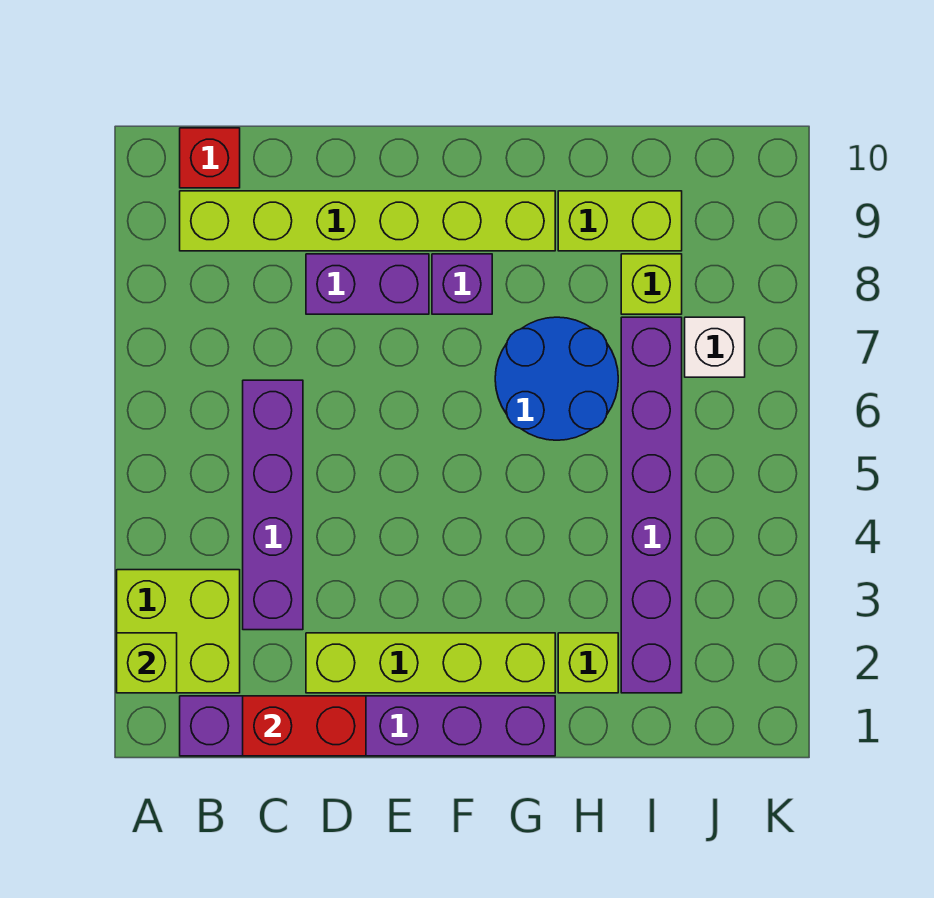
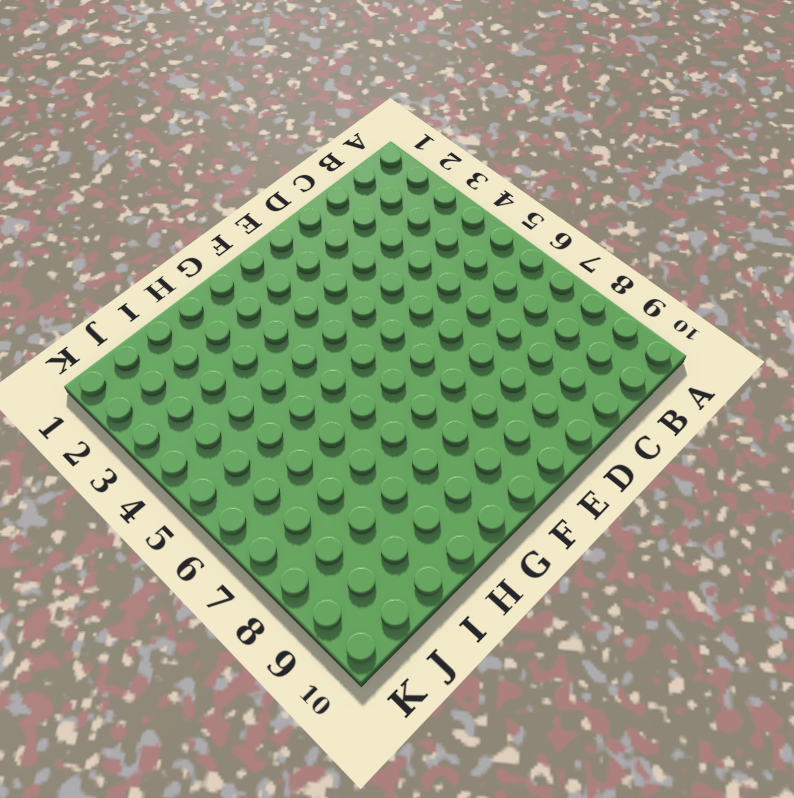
none -> lime 2x2 brick [117,570,240,693]
none -> purple 1x6 brick [180,696,555,756]
none -> lime 1x6 brick [180,191,555,251]

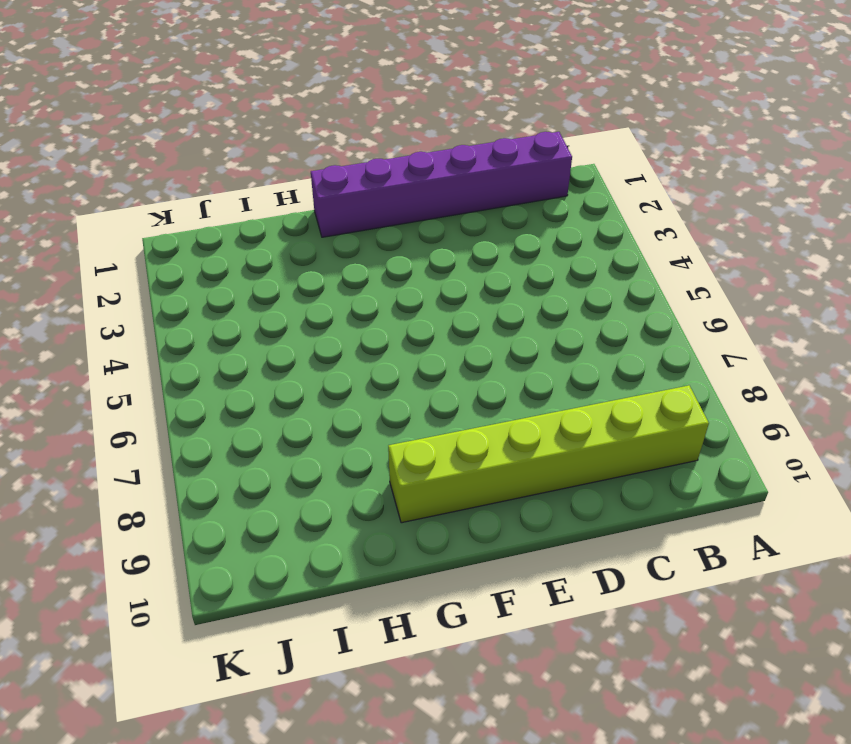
none -> lime 2x2 brick [117,570,240,693]
none -> red 1x1 brick [180,128,240,188]
none -> purple 1x4 brick [243,380,303,630]

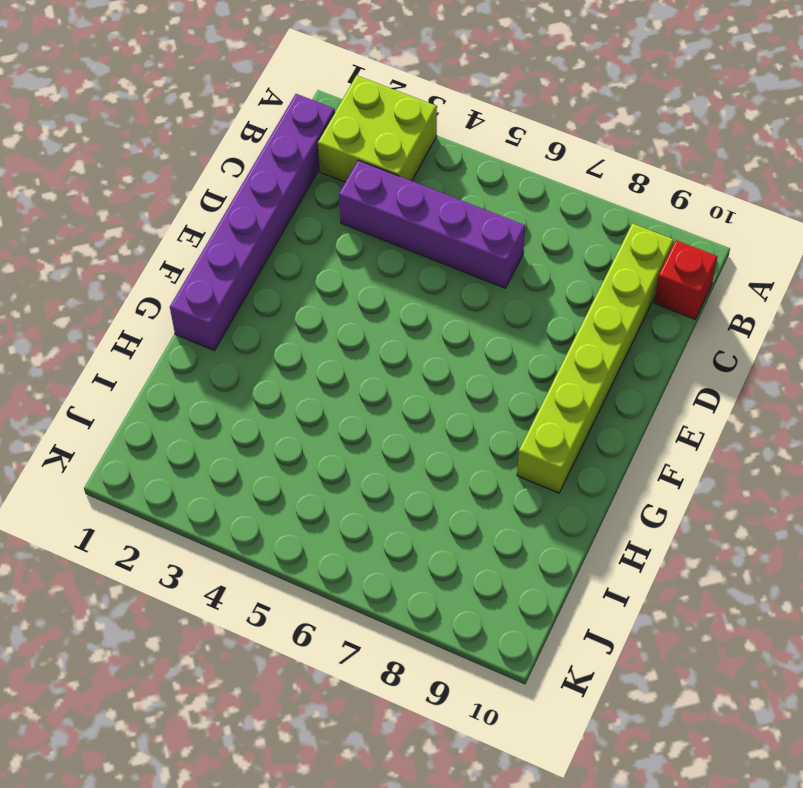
none -> lime 1x4 brick [306,633,555,693]
none -> purple 1x2 brick [306,254,429,314]
none -> purple 1x1 brick [432,254,492,314]

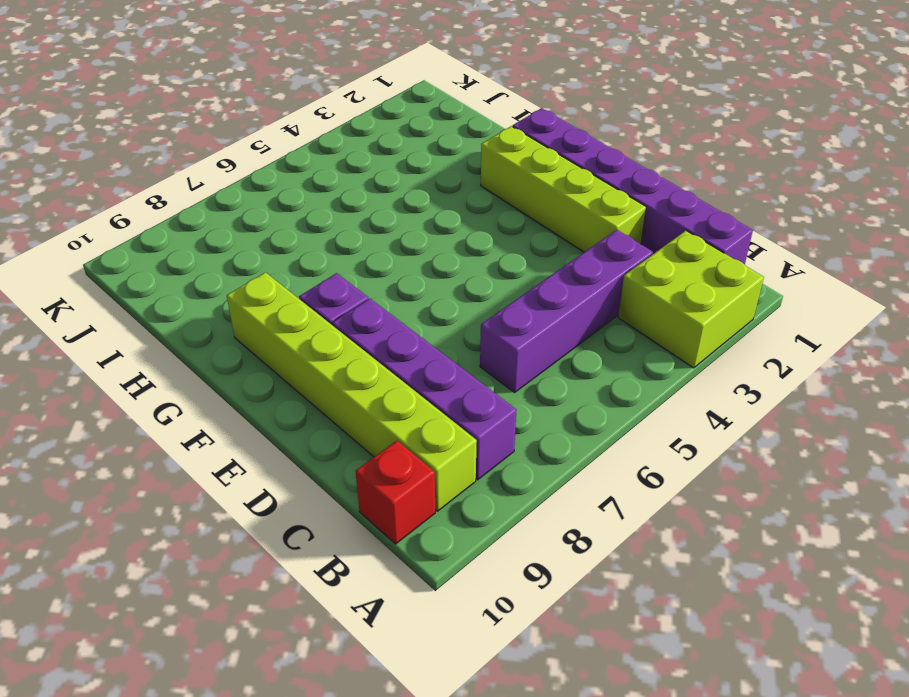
purple 1x4 brick [332,299,516,480] -> purple 1x2 brick [306,254,429,314]
none -> blue 2x2 round brick [495,317,618,440]
none -> lime 1x1 brick [558,633,618,693]
none -> lime 1x2 brick [558,191,682,251]

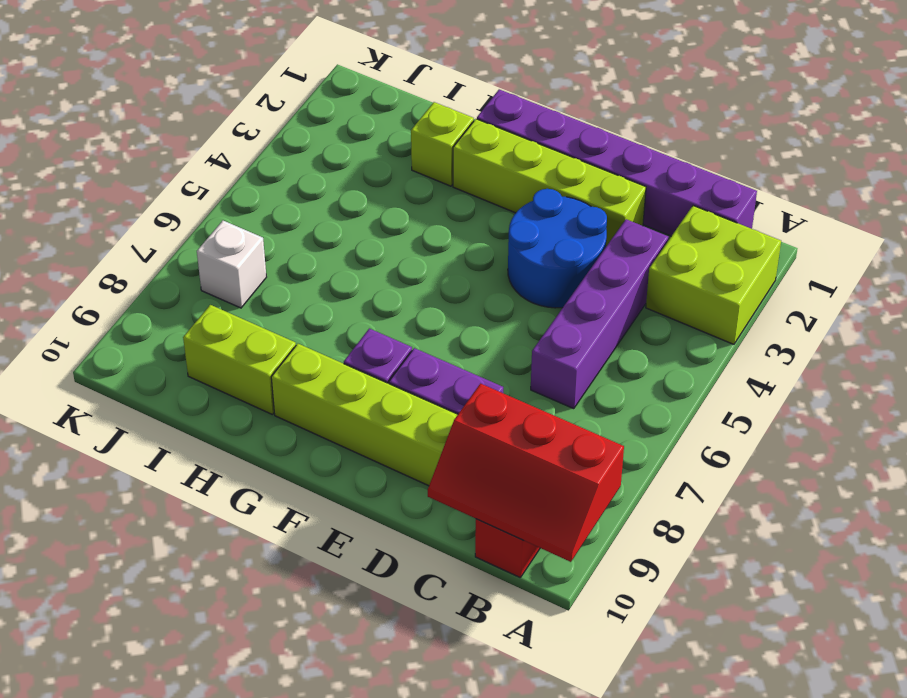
red 2x3 slope [428,384,624,562] -> none
blue 2x2 round brick [508,189,607,308] -> blue 2x2 round brick moved to [495,317,618,440]
none -> purple 1x6 brick [621,317,682,693]
none -> lime 1x1 brick [621,254,682,314]
none -> lime 1x1 brick [117,633,177,693]

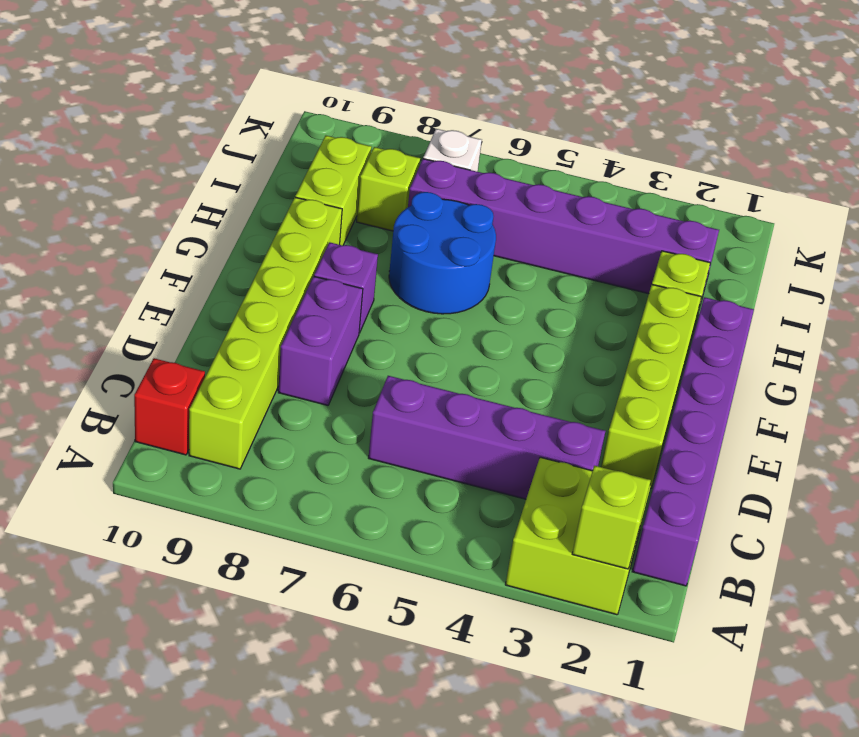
none -> red 1x2 brick [243,696,366,756]

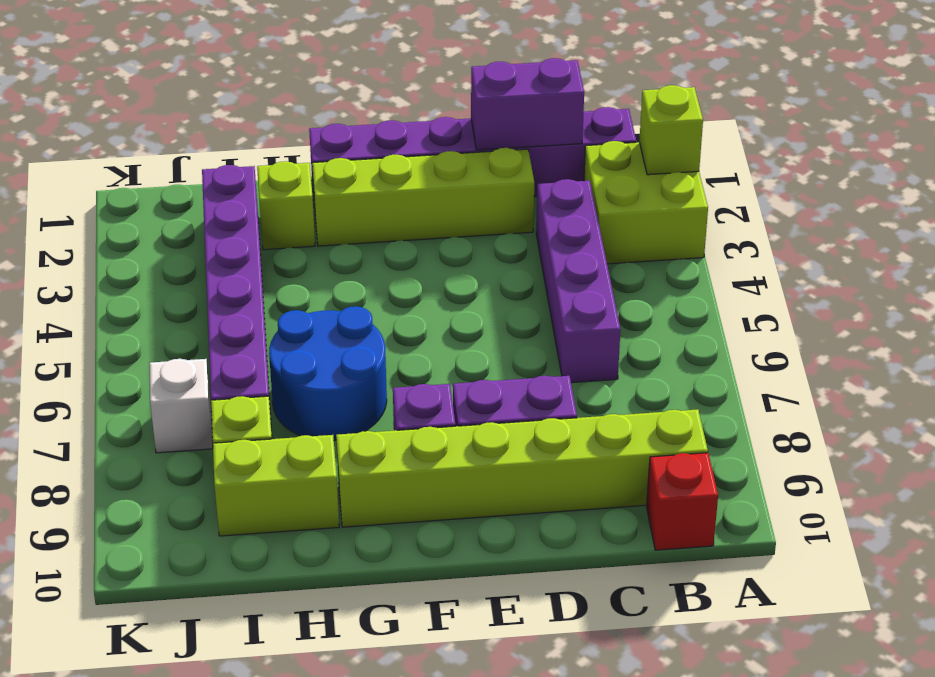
purple 1x2 brick [471,58,584,150] -> red 1x2 brick [243,696,366,756]

